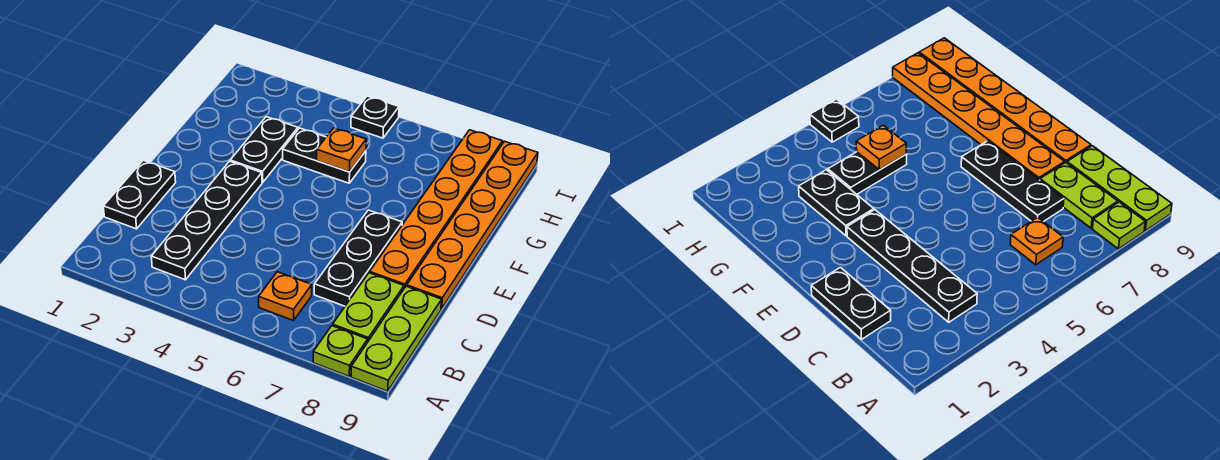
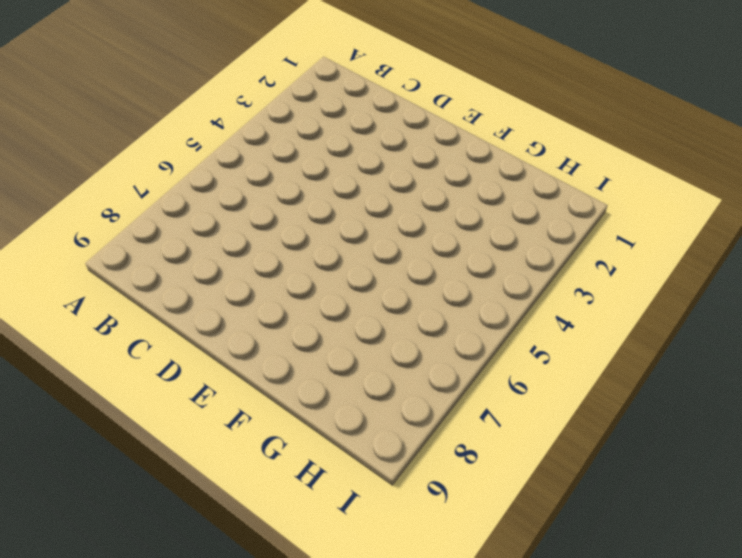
none -> lime 1x1 plate [313,326,368,376]
none -> lime 1x3 plate [351,286,442,391]
none -> black 1x4 plate [151,161,262,280]

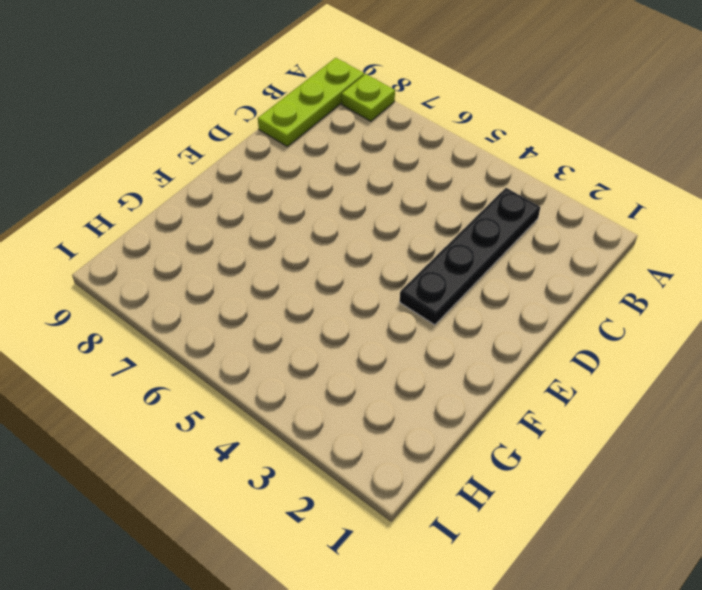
none -> orange 1x1 plate [259,272,312,321]
none -> lime 1x2 plate [333,273,404,341]
none -> black 1x2 plate [103,160,176,229]

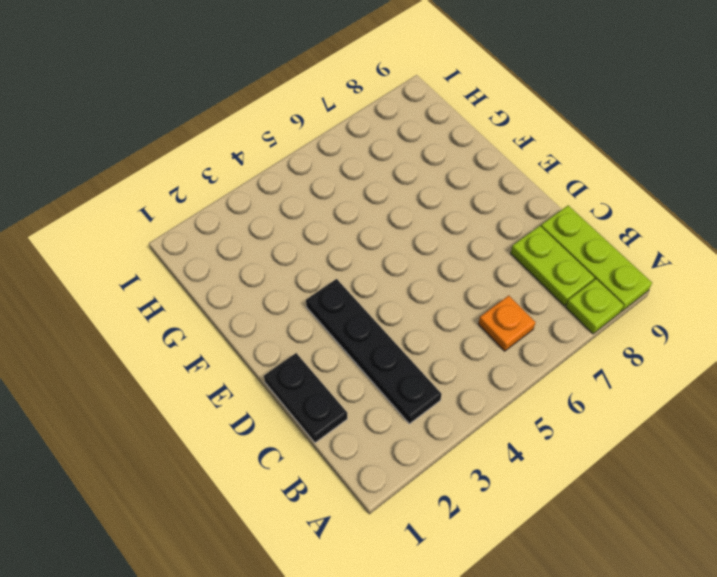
none -> black 1x3 plate [314,210,402,306]
none -> orange 1x6 plate [370,130,503,288]
none -> orange 1x6 plate [407,141,538,309]

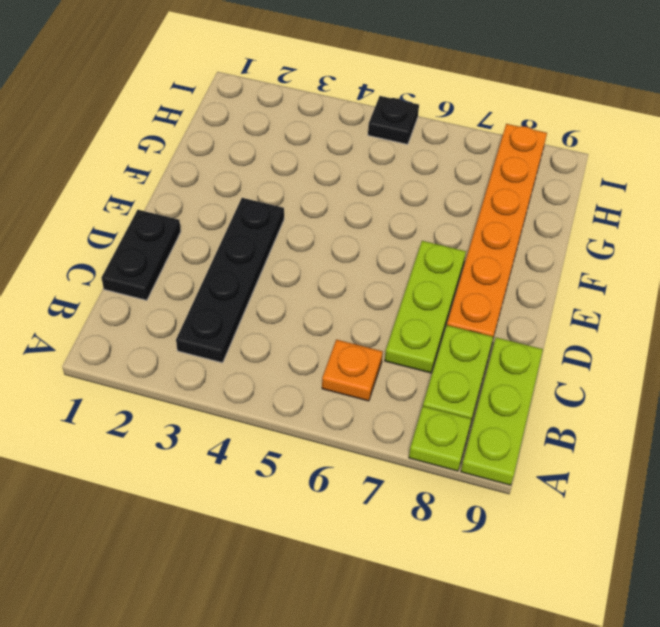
lime 1x3 plate [385,241,466,373] -> black 1x3 plate [314,210,402,306]
none -> orange 1x6 plate [407,141,538,309]
none -> black 1x2 plate [230,117,298,182]
none -> black 1x2 plate [283,128,366,183]

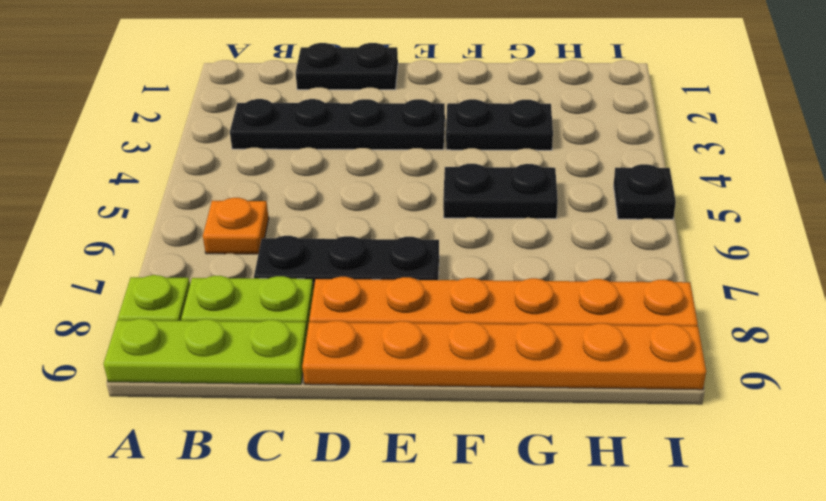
black 1x2 plate [443,164,558,219] -> black 1x2 plate turned to [283,128,366,183]
none -> orange 1x1 plate [317,128,366,172]

